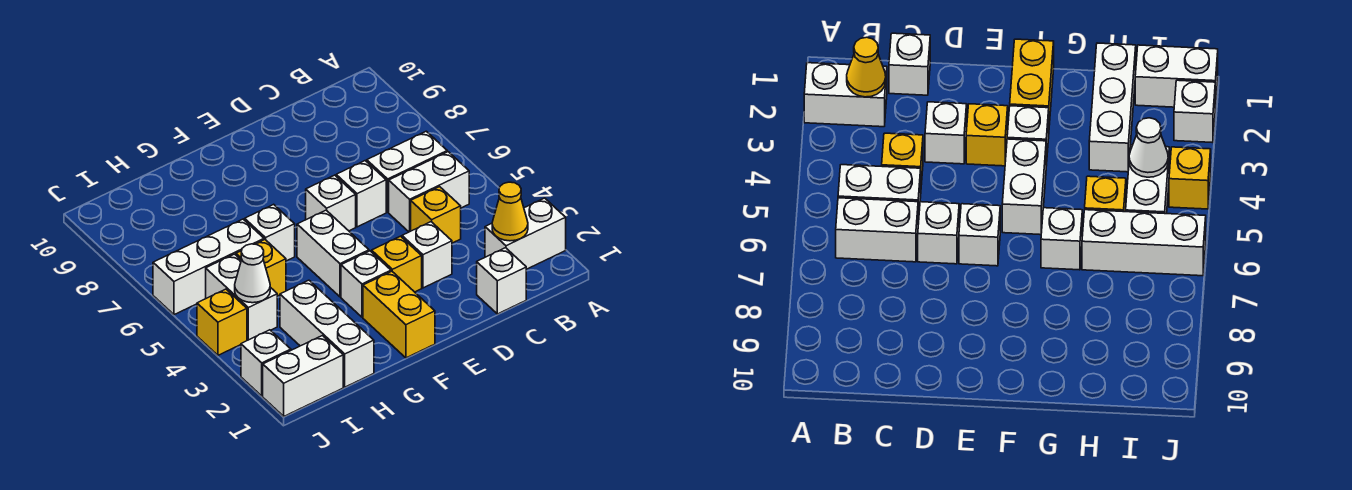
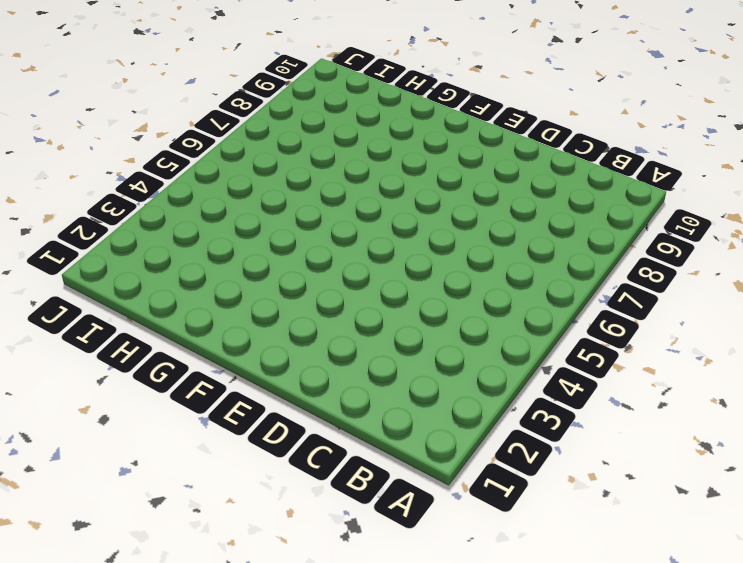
none -> white 1x2 brick [485,198,566,269]
none -> white 1x2 brick [389,152,469,232]
none -> white 1x2 brick [367,131,447,212]

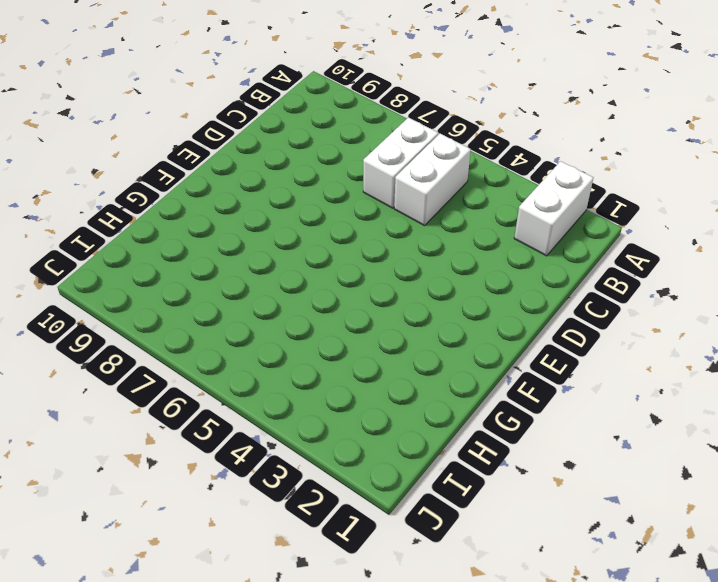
none -> white 1x1 brick [477,248,526,314]
none -> yellow 1x1 brick [411,187,461,243]
none -> white 1x1 brick [402,222,452,288]

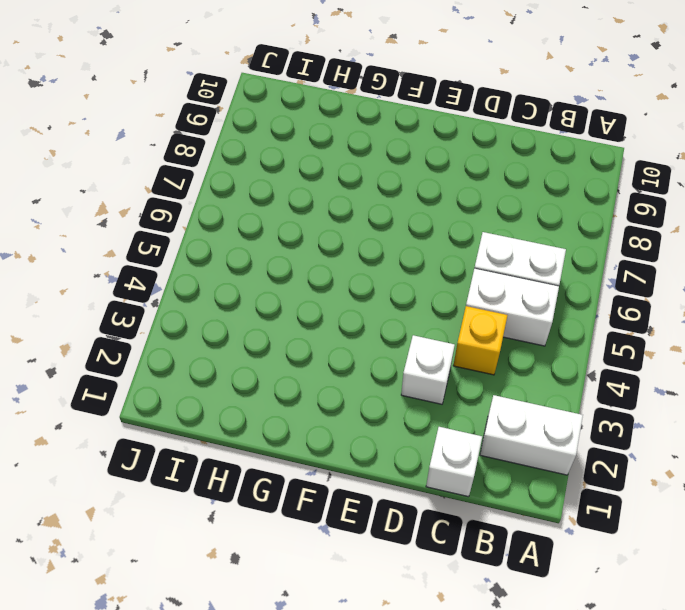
none -> white 1x1 brick [336,161,386,227]
none -> yellow 1x1 brick [372,236,422,292]
none -> white 1x1 brick [306,175,356,231]

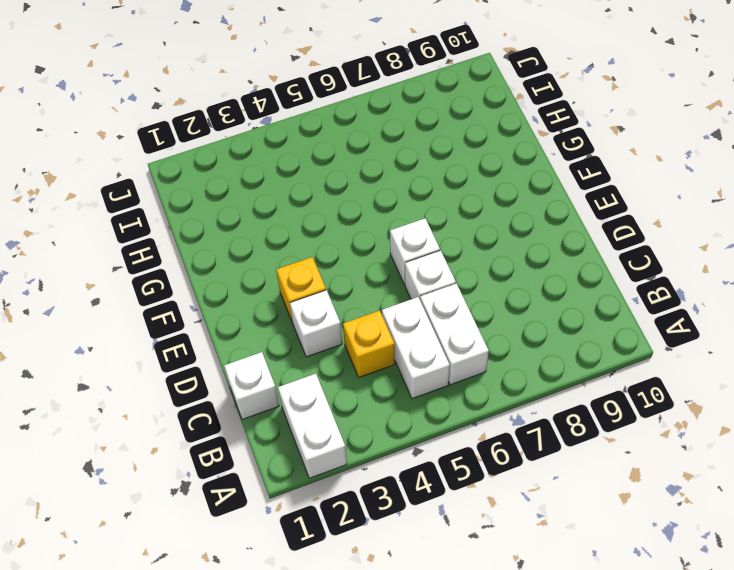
none -> yellow 1x2 brick [363,271,435,358]
none -> white 1x1 brick [341,251,391,317]
none -> white 1x2 brick [297,210,369,297]

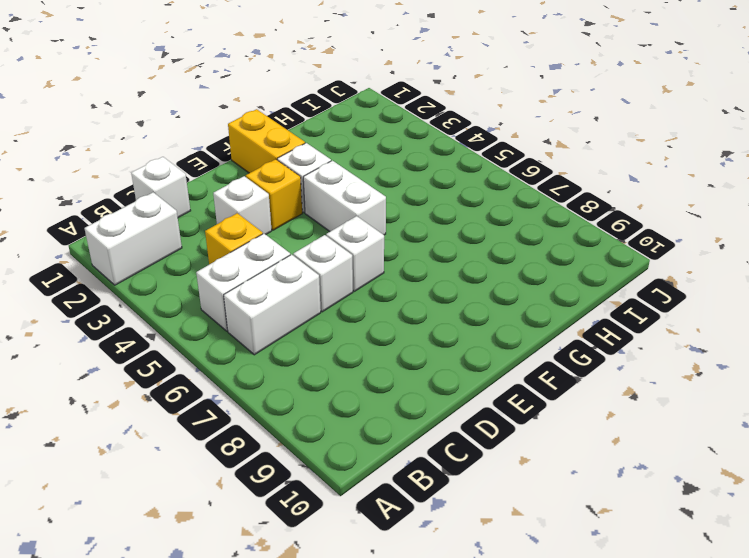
none -> white 1x1 brick [245,204,295,261]
none -> white 1x3 brick [280,280,374,387]
none -> yellow 1x1 brick [236,240,286,296]

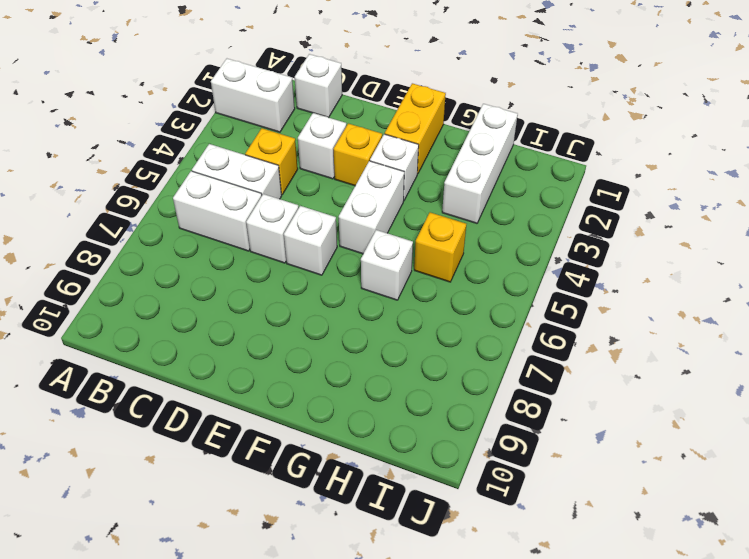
none -> white 1x3 brick [153,219,264,315]
none -> white 1x2 brick [263,336,343,416]
none -> white 1x2 brick [206,254,277,340]

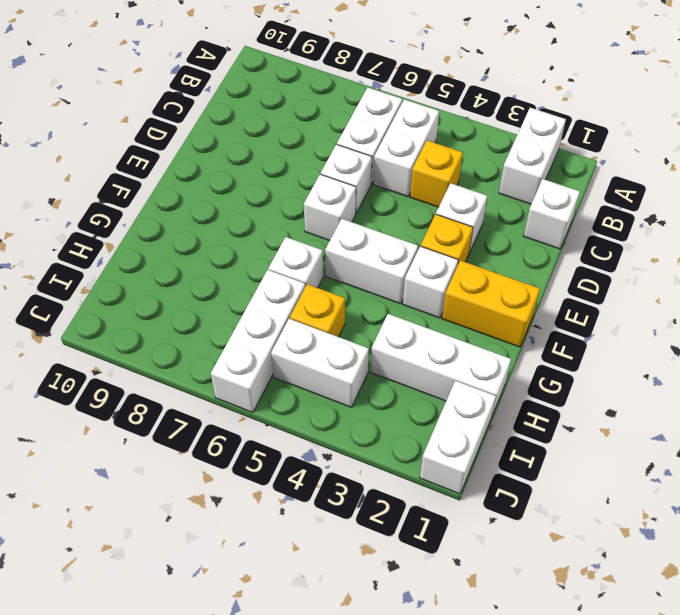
none -> white 1x1 brick [241,330,291,396]
none -> yellow 1x1 brick [197,289,247,355]
none -> yellow 1x1 cone [492,182,528,241]

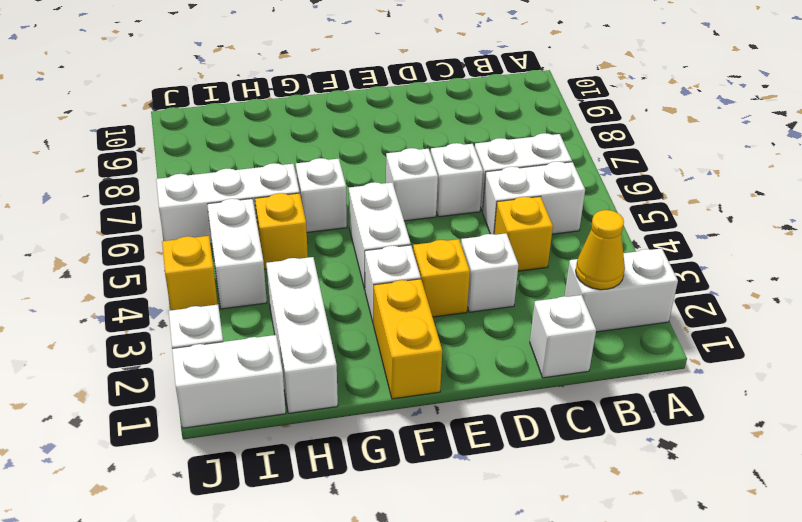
none -> white 1x1 cone [235,244,270,303]

